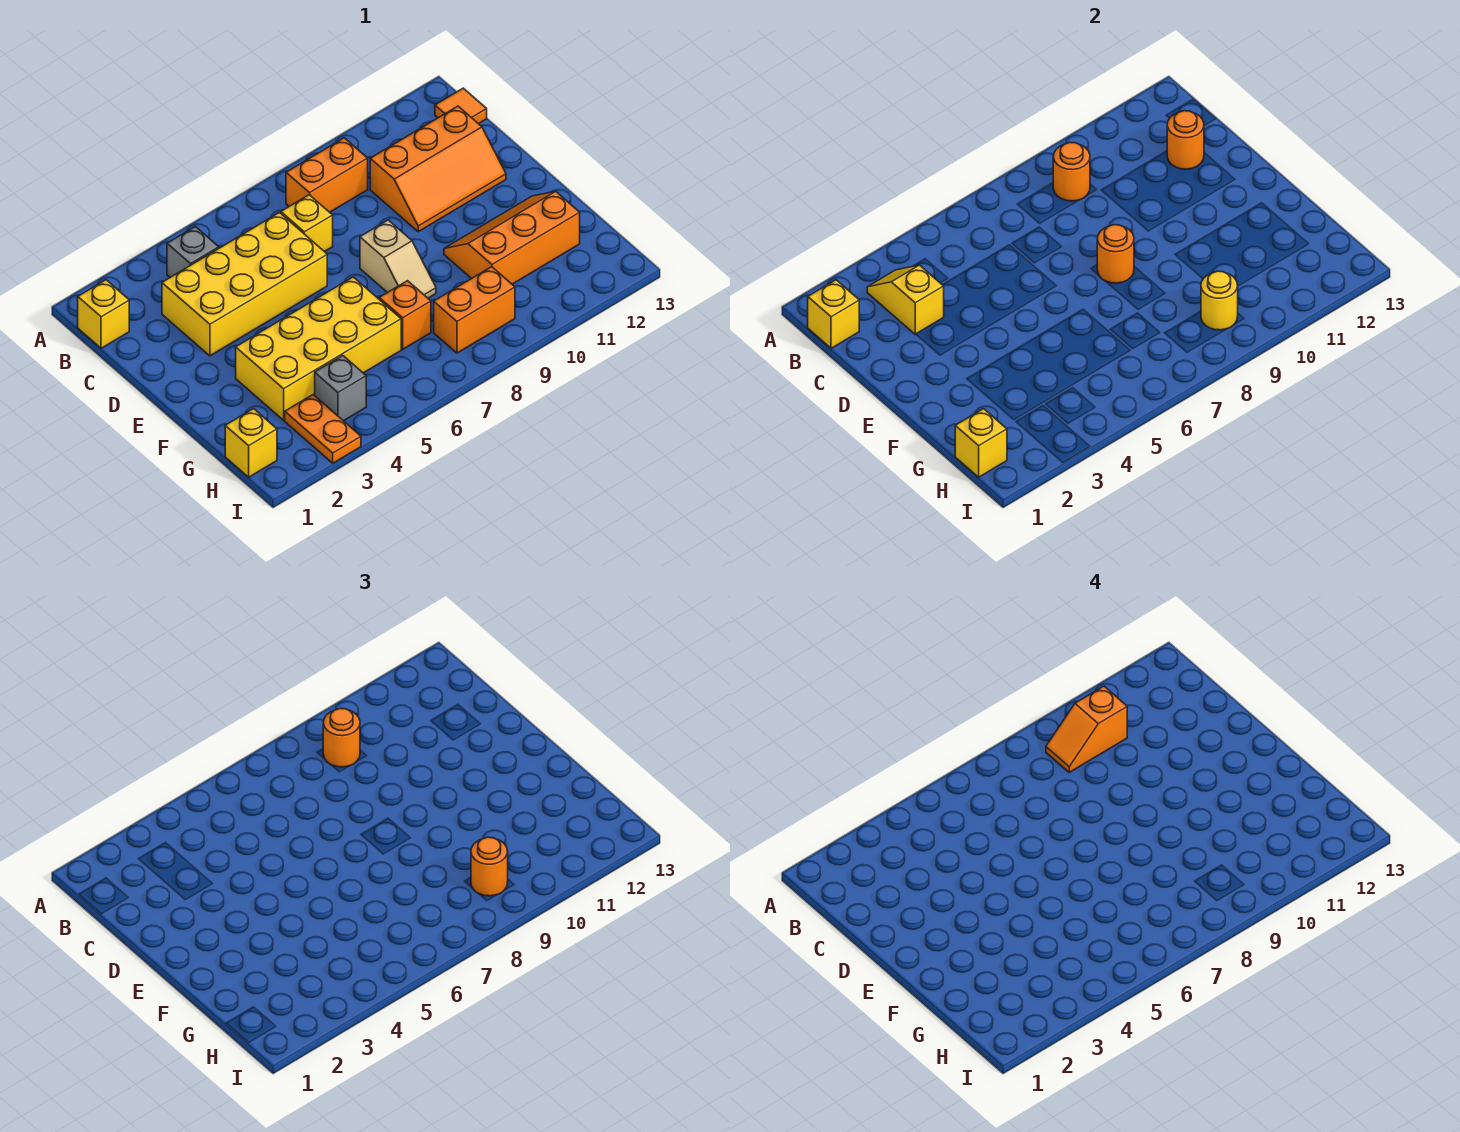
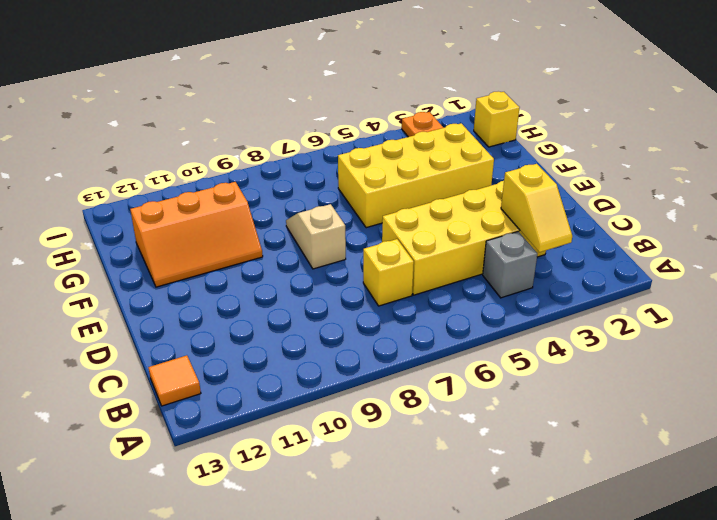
none -> yellow 1x1 brick [78,280,129,348]
none -> orange 1x2 brick [286,138,368,212]
none -> orange 2x3 slope [370,106,506,232]

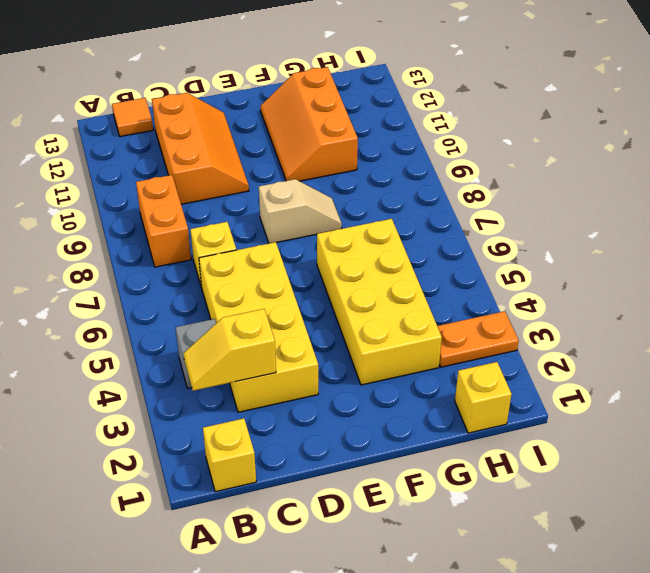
none -> orange 1x1 brick [379,281,431,349]
none -> grey 1x1 brick [315,355,366,421]
none -> orange 1x2 brick [434,267,515,353]

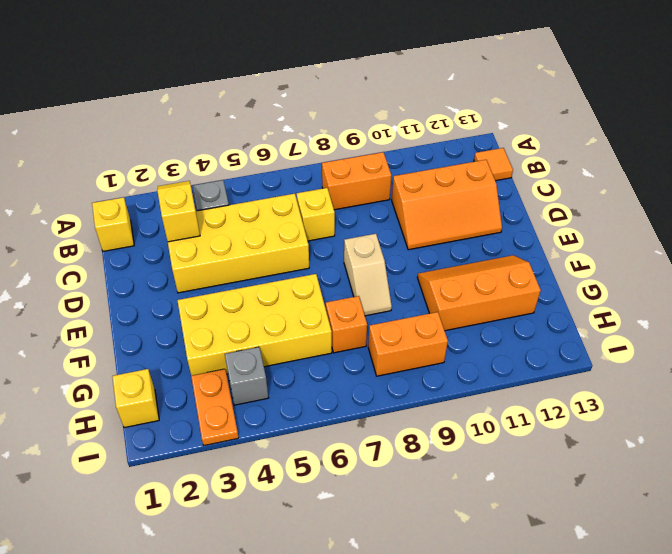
none -> yellow 1x1 brick [808,280,859,348]
none -> orange 1x1 round brick [1053,142,1090,201]
none -> orange 1x1 round brick [1167,111,1204,169]

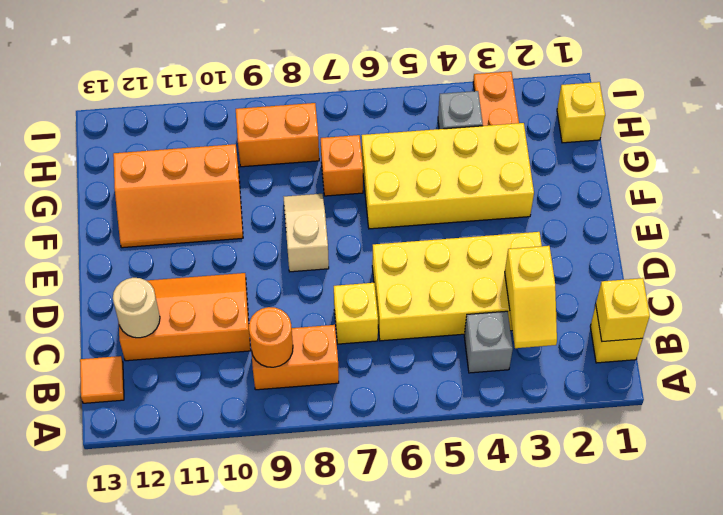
tan 1x1 round brick [113,278,160,338] -> orange 1x1 round brick [1167,111,1204,169]
none -> orange 1x1 round brick [1097,225,1134,283]
none -> yellow 1x1 brick [955,409,1007,477]
none -> yellow 1x1 round brick [1201,271,1238,330]

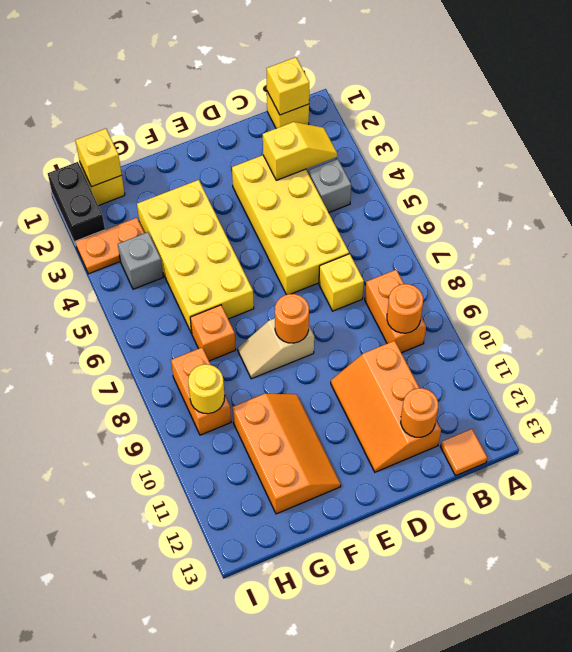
black 1x2 brick [48,162,105,245] -> none
none -> orange 1x1 round brick [323,708,360,767]
none -> orange 1x1 round brick [471,837,508,896]
none -> orange 1x2 slope [1046,686,1127,772]

